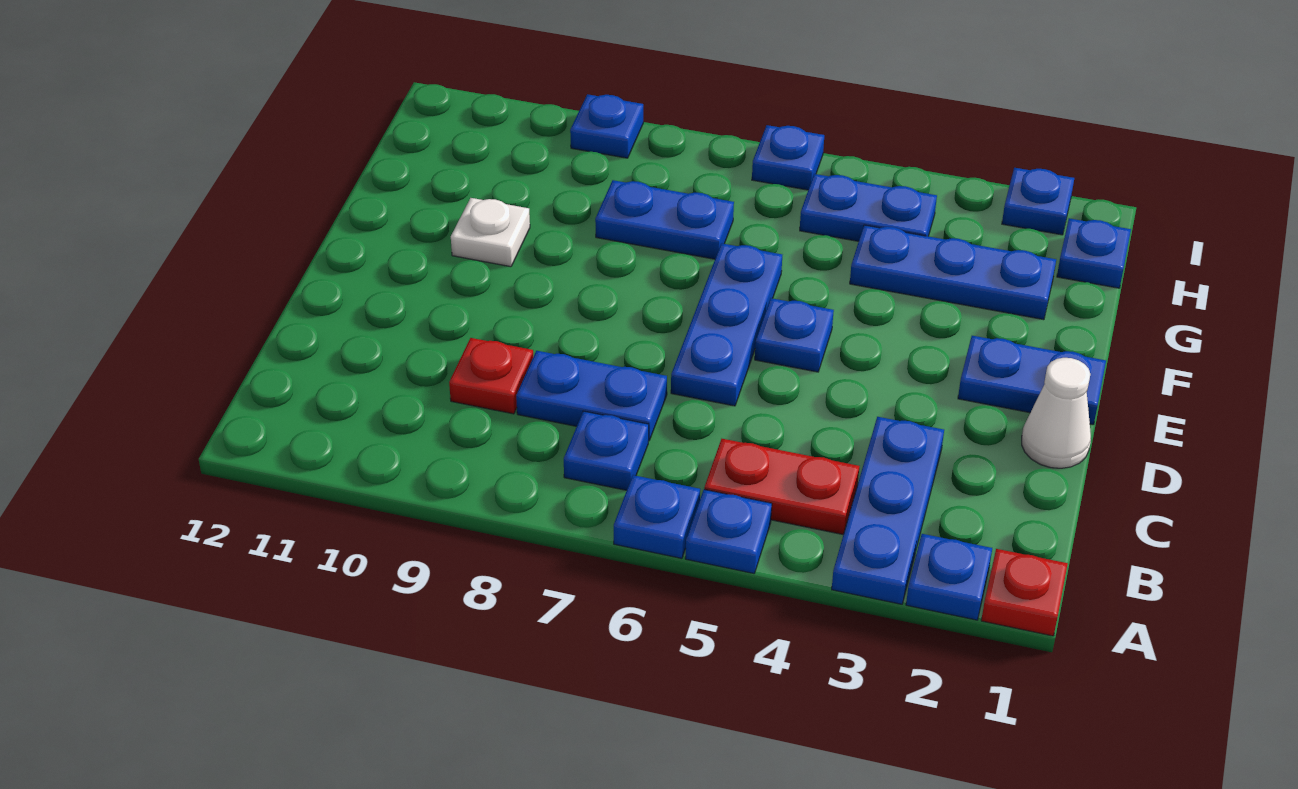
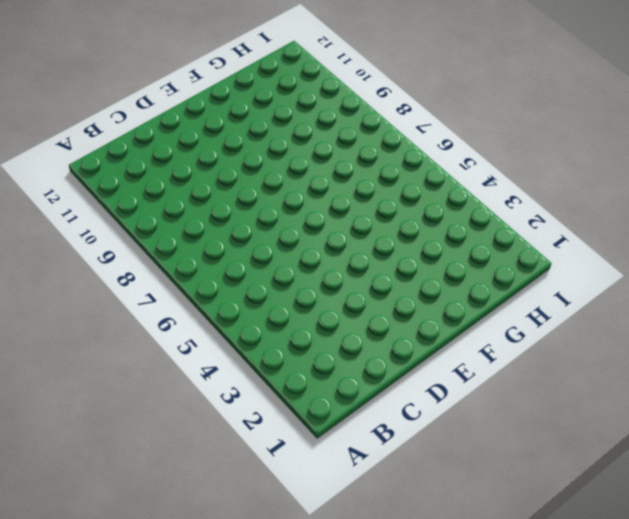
none -> red 1x1 plate [981,549,1068,636]
none -> blue 1x1 plate [906,534,992,620]
none -> blue 1x3 plate [832,417,944,604]

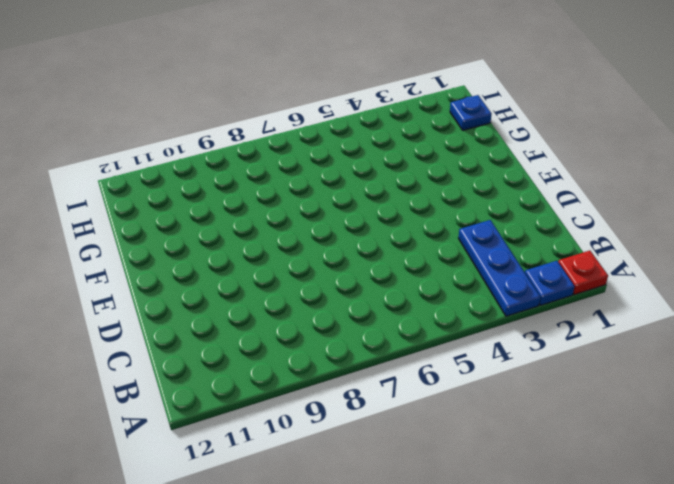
none -> blue 1x1 plate [685,490,772,574]
none -> blue 1x1 plate [614,475,700,558]
none -> red 1x2 plate [704,439,859,534]

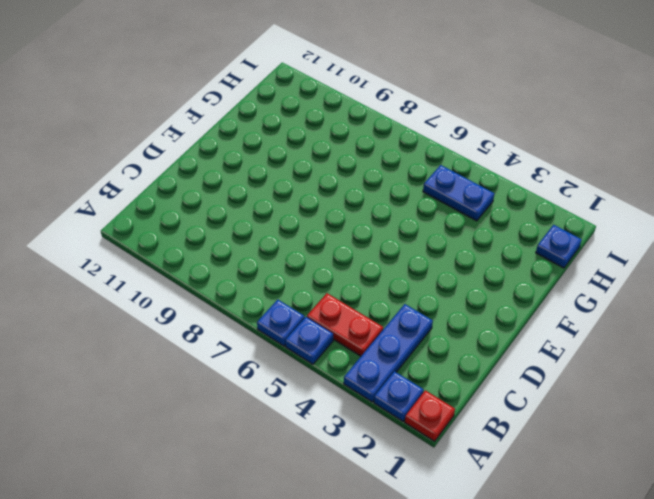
none -> blue 1x1 plate [564,411,649,490]
none -> blue 1x2 plate [516,351,667,440]
none -> red 1x1 plate [449,338,533,414]

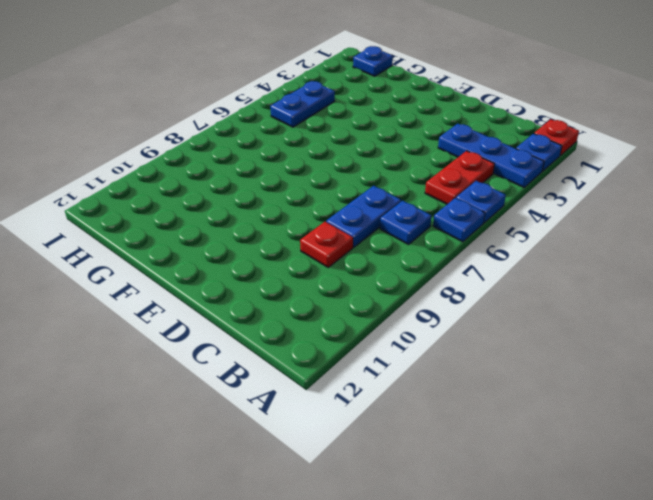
none -> white 1x1 cone [1022,358,1091,468]
none -> blue 1x3 plate [671,243,782,406]
none -> blue 1x2 plate [958,336,1106,425]

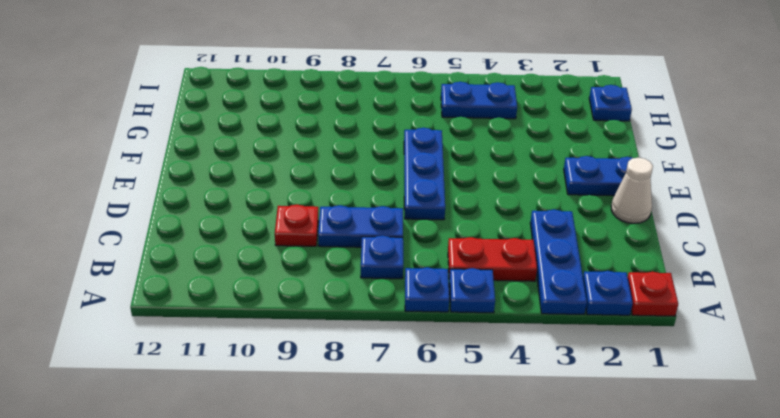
none -> blue 1x1 plate [755,298,834,372]
none -> white 1x1 plate [451,198,530,267]
none -> blue 1x3 plate [850,225,1056,320]

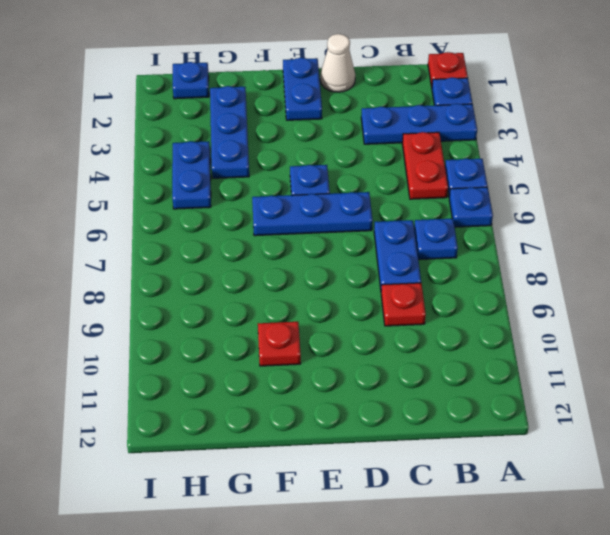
red 1x1 plate [258,322,301,366] -> white 1x1 plate [451,198,530,267]
none -> blue 1x2 plate [595,180,734,259]
none -> blue 1x1 plate [1002,168,1074,235]
none -> blue 1x1 plate [752,125,824,190]

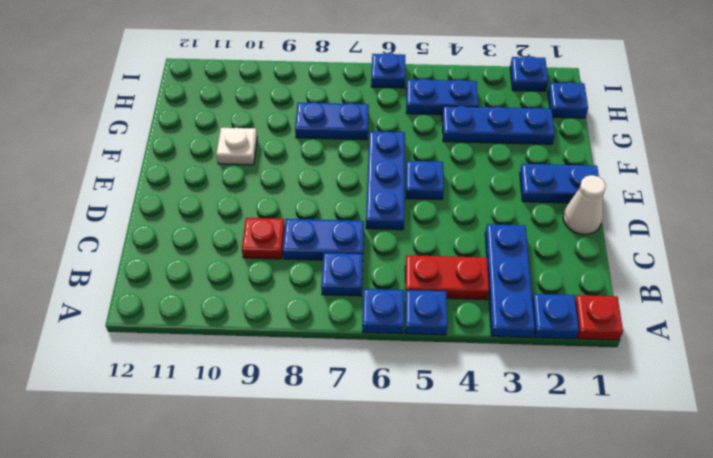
none -> blue 1x1 plate [570,94,643,158]

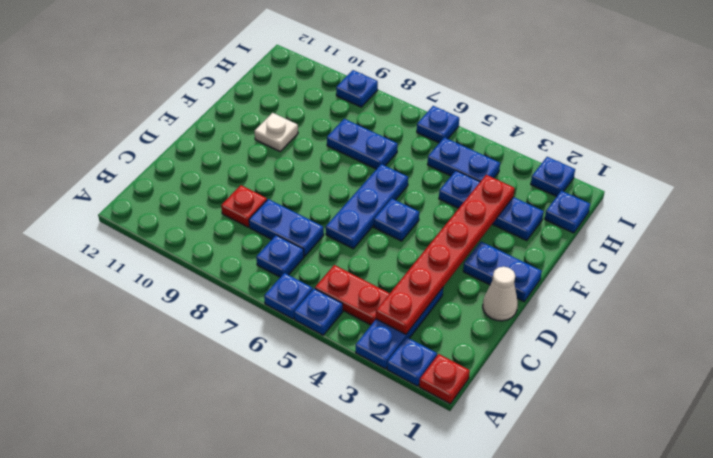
red 1x6 plate [376,175,515,334] -> none

